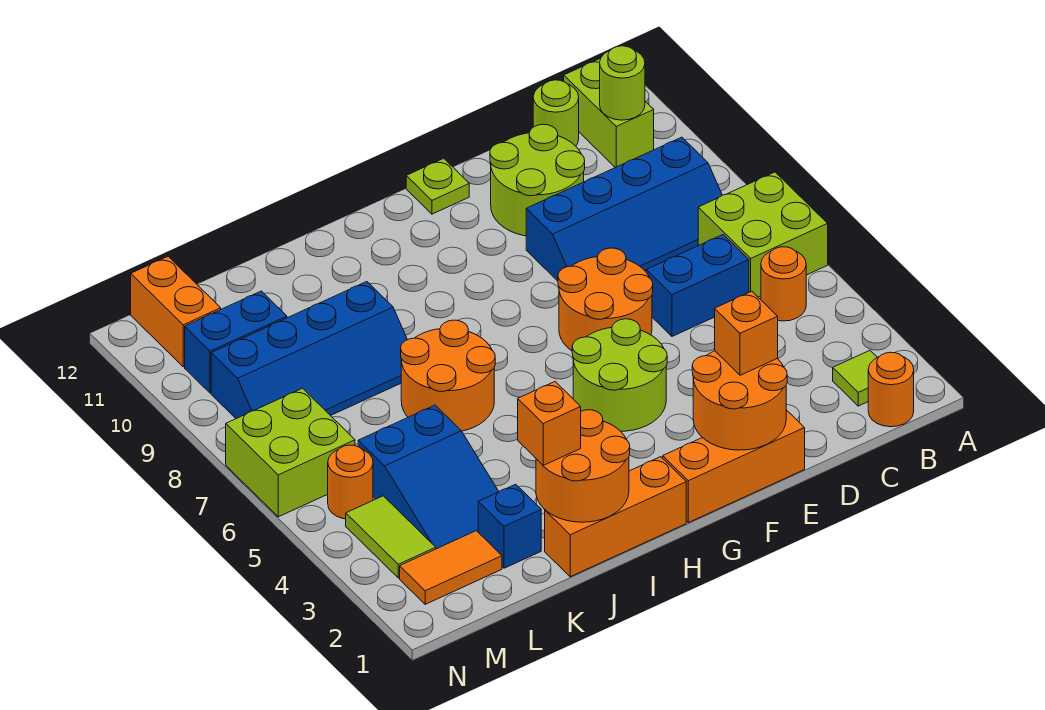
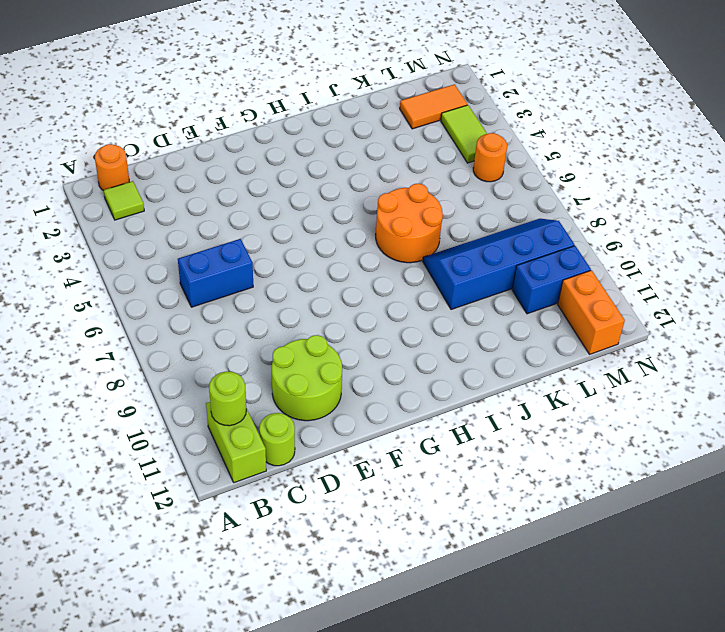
none -> lime 2x2 brick [698,172,828,297]
none -> orange 1x1 round brick [761,247,806,321]
none -> blue 2x4 slope [526,137,722,281]

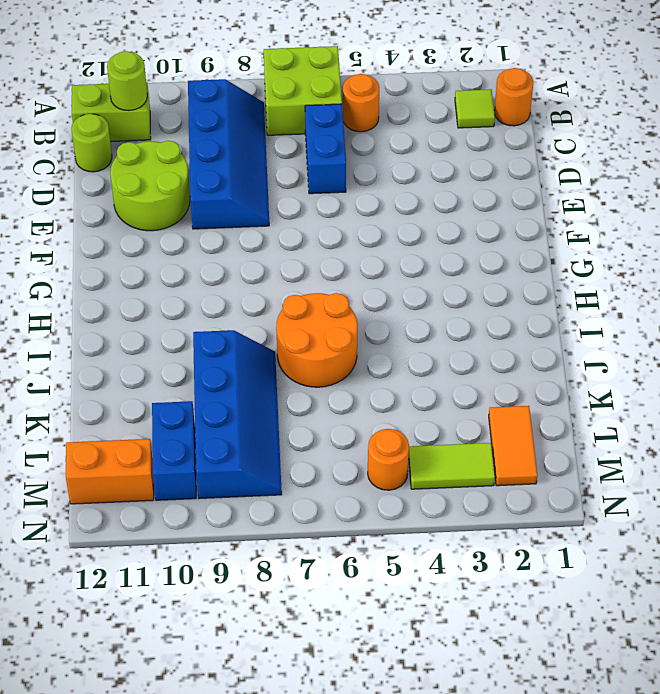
none -> orange 1x3 brick [663,410,805,523]
none -> orange 2x2 round brick [558,248,653,351]
none -> lime 2x2 round brick [572,319,667,431]

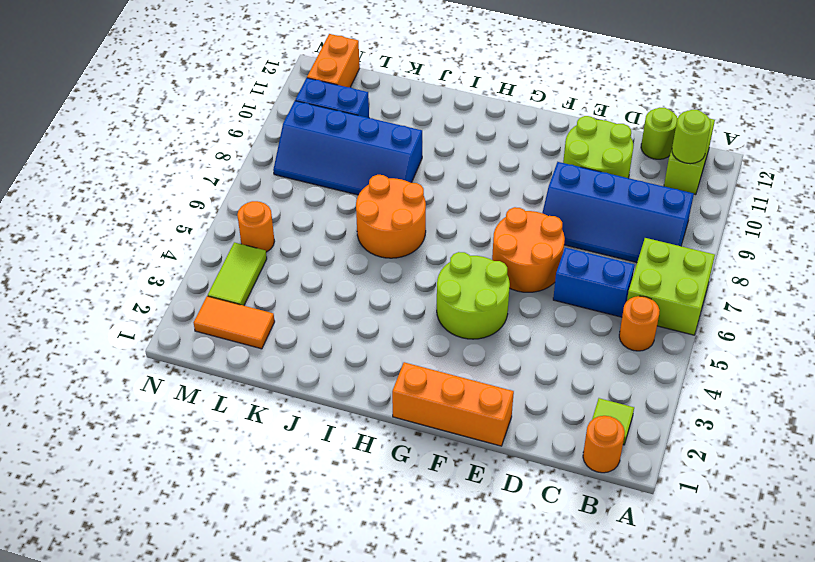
none -> lime 1x1 plate [406,158,469,214]
none -> orange 1x3 brick [545,457,686,577]
none -> blue 1x1 brick [478,484,541,568]

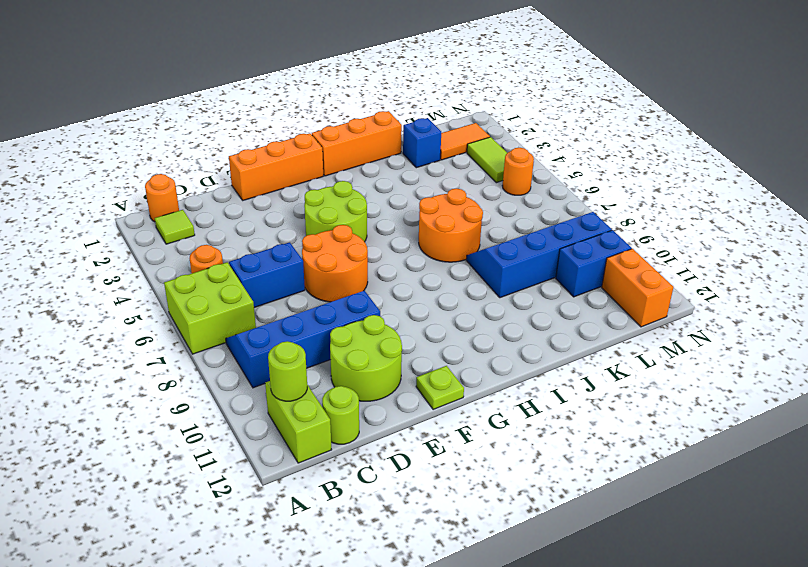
none -> blue 2x3 slope [358,405,499,549]
none -> lime 2x2 brick [226,388,355,517]
none -> orange 2x2 round brick [692,351,787,450]

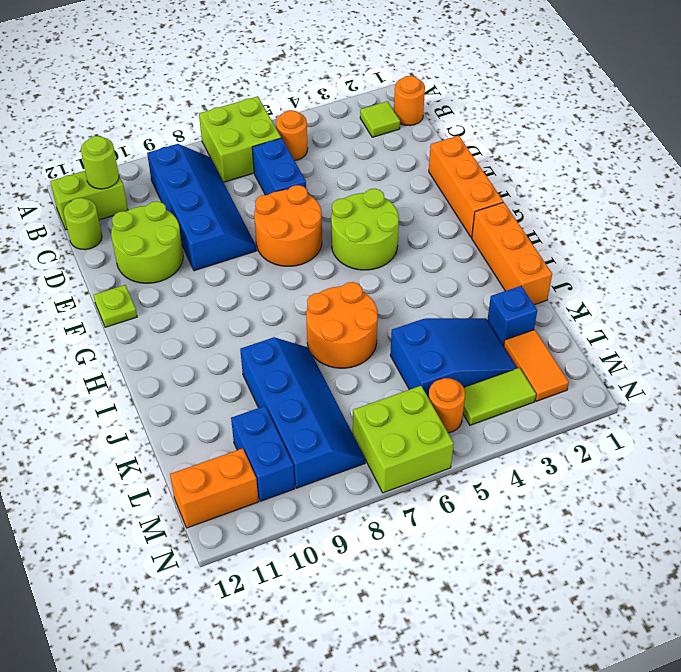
none -> orange 2x2 round brick [692,351,787,450]
none -> orange 2x2 round brick [536,410,630,522]
none -> orange 1x1 brick [715,291,778,375]

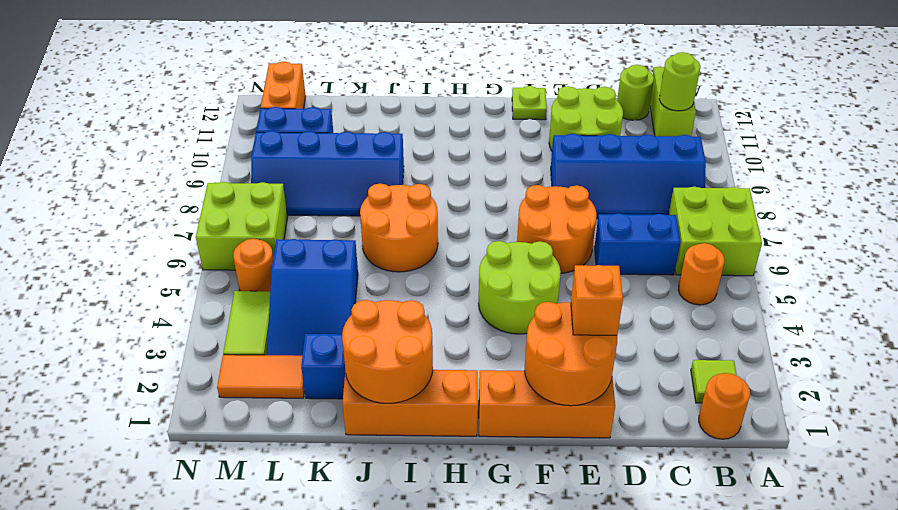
none -> orange 1x1 brick [518,382,581,466]

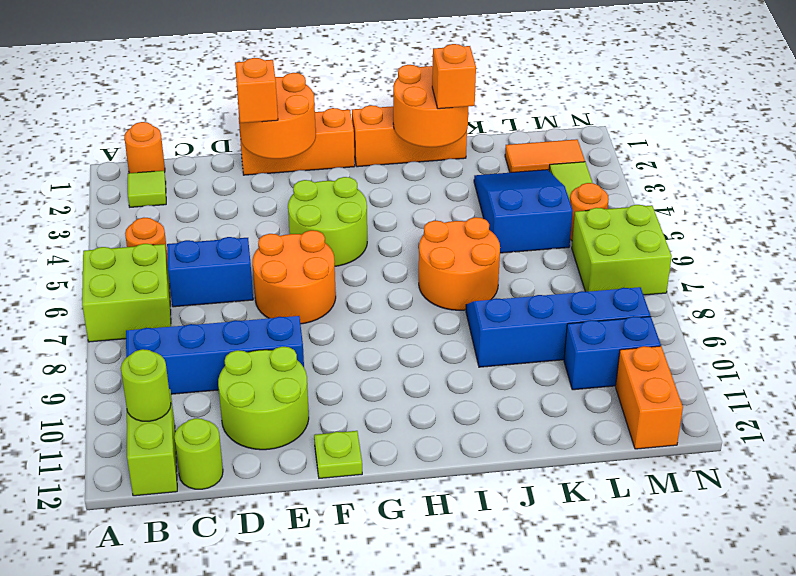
none -> blue 1x1 brick [478,484,541,568]

